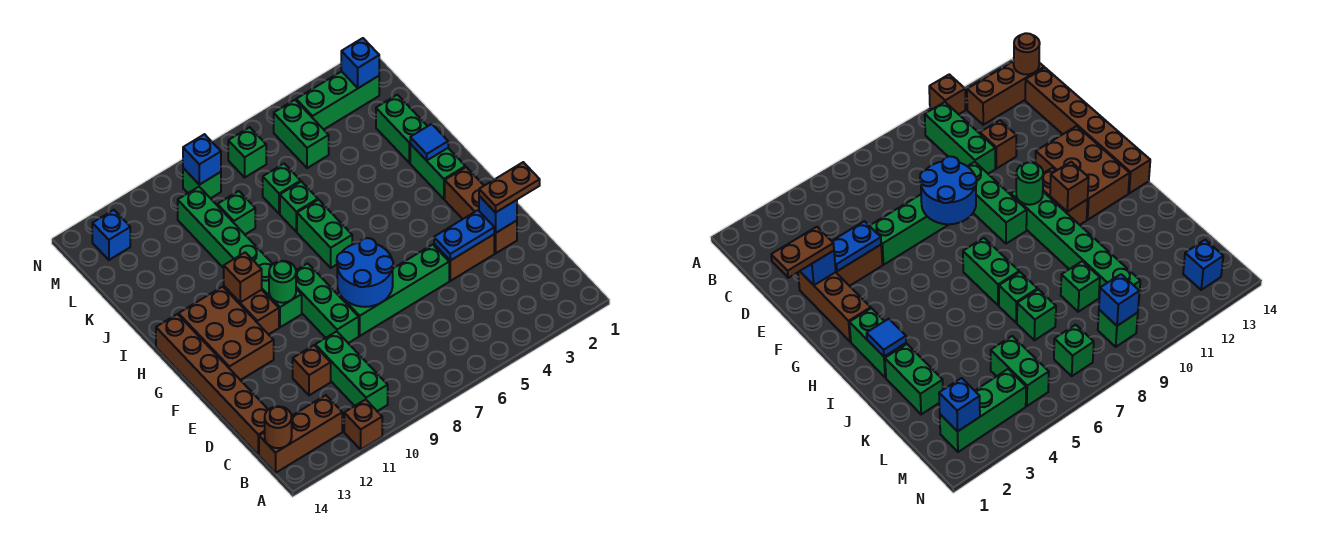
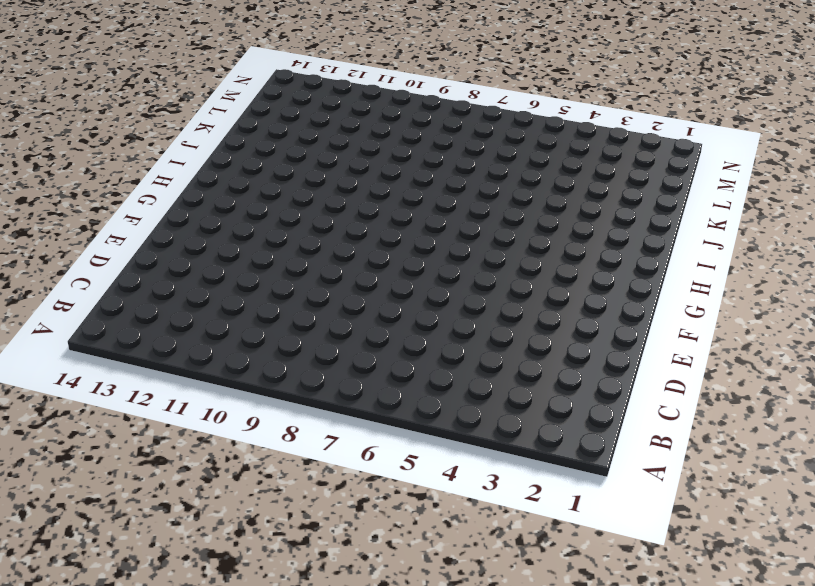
none -> brown 1x1 brick [344,399,382,449]
none -> green 1x3 brick [315,331,388,411]
none -> brown 1x3 brick [259,395,342,473]
none -> brown 1x6 brick [156,314,268,455]

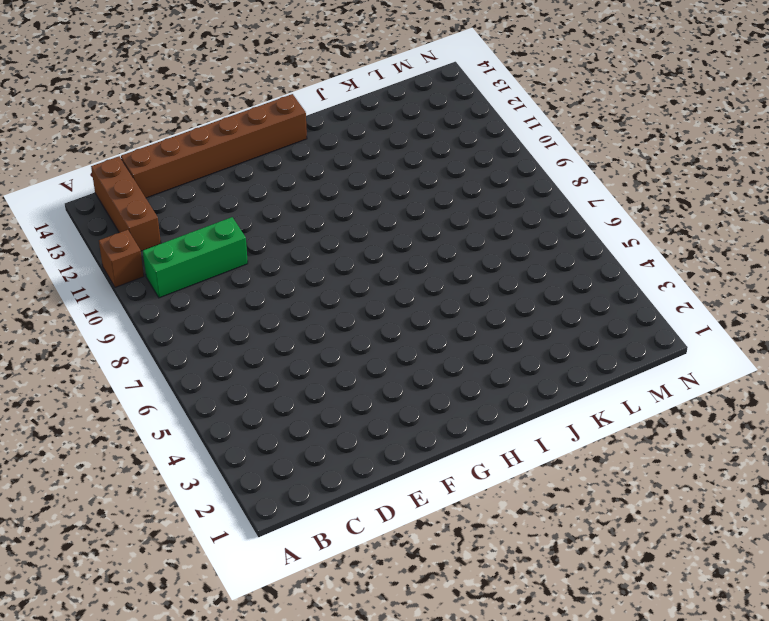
none -> brown 1x1 brick [293,345,331,395]
none -> brown 1x3 brick [445,167,517,253]
none -> brown 1x2 brick [434,234,494,281]
none -> green 1x4 brick [343,245,449,336]

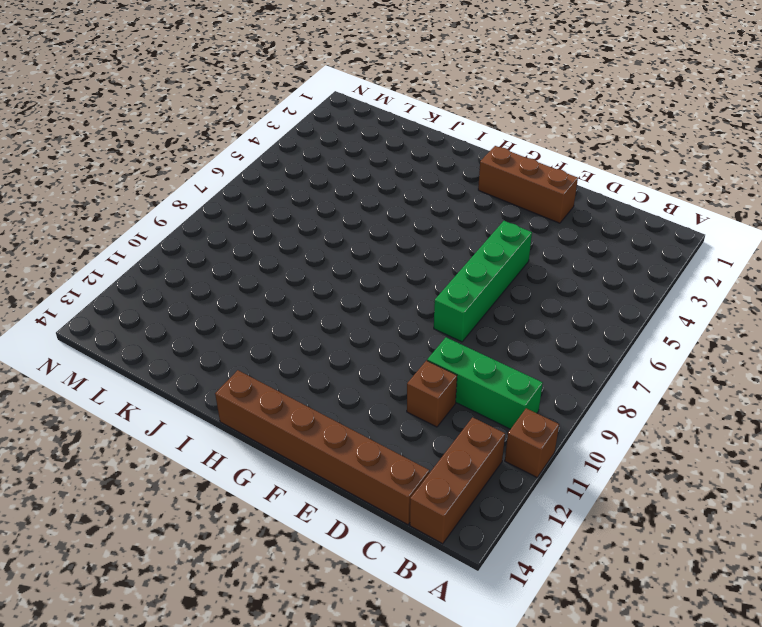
none -> brown 1x2 brick [434,234,494,281]
none -> green 1x3 brick [296,263,359,343]
none -> brown 2x3 brick [179,287,274,380]
none -> green 1x6 brick [178,187,302,327]

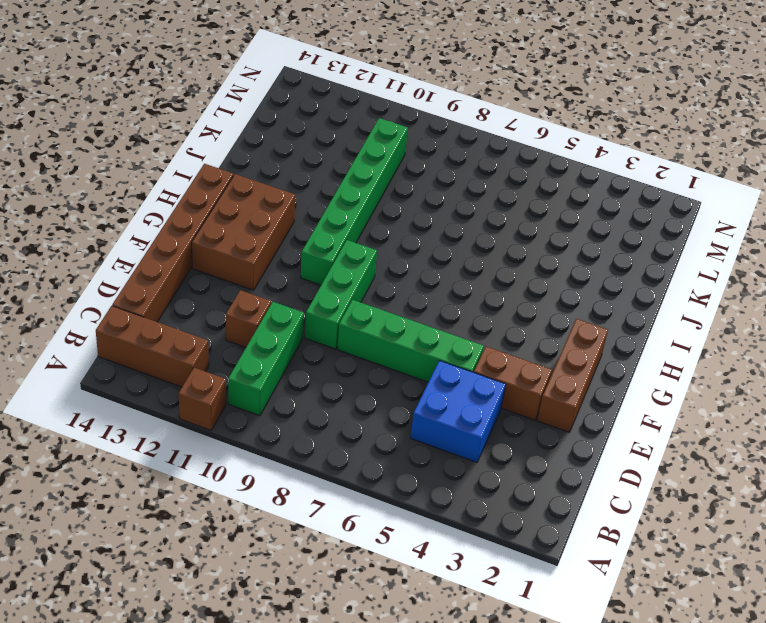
blue 2x2 brick [410,361,506,462] -> none
none -> brown 1x2 brick [224,286,279,335]
none -> green 1x2 brick [410,144,465,199]
none -> green 1x2 brick [297,200,352,268]
none -> green 1x2 brick [376,95,427,163]

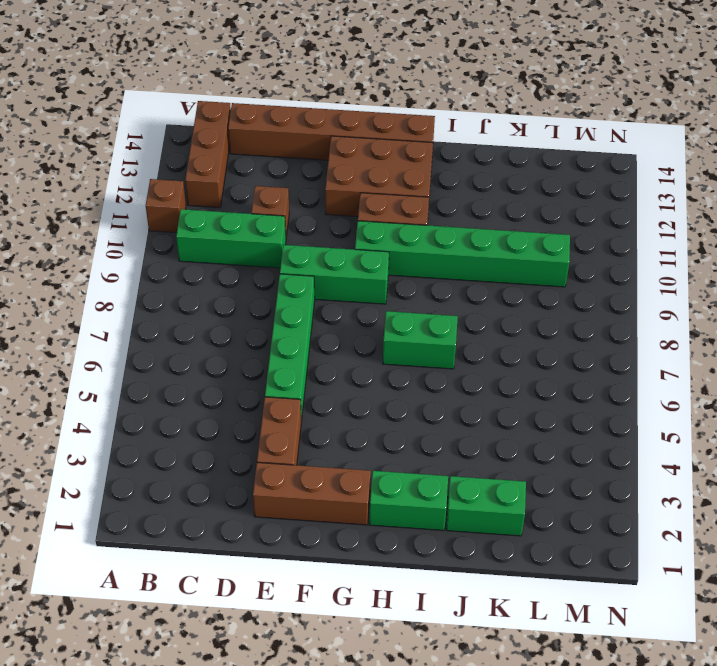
none -> green 1x1 brick [280,182,318,232]
none -> green 1x1 brick [263,164,301,214]
none -> green 1x1 brick [217,191,255,234]
none -> green 1x2 brick [274,100,329,168]

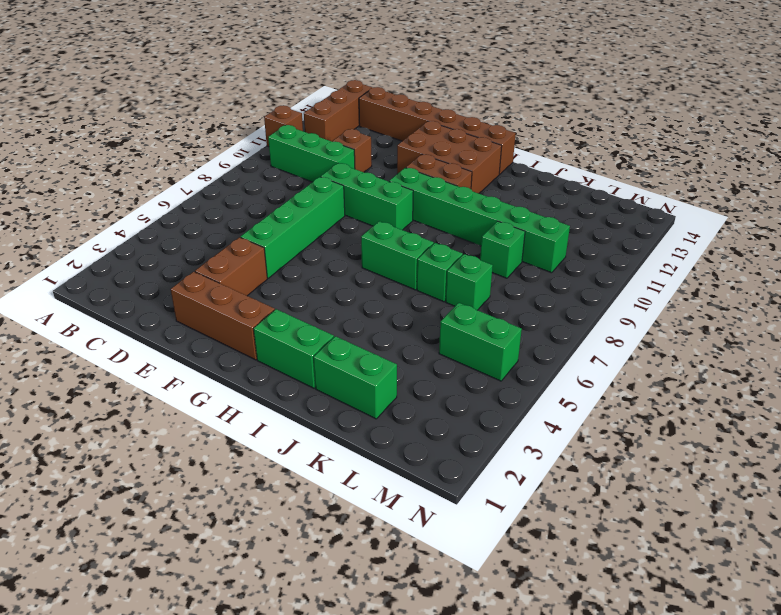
none -> green 1x3 brick [296,71,379,129]
none -> green 1x1 brick [228,127,266,177]
none -> green 1x1 brick [183,168,221,198]
none -> blue 1x1 brick [92,210,130,260]

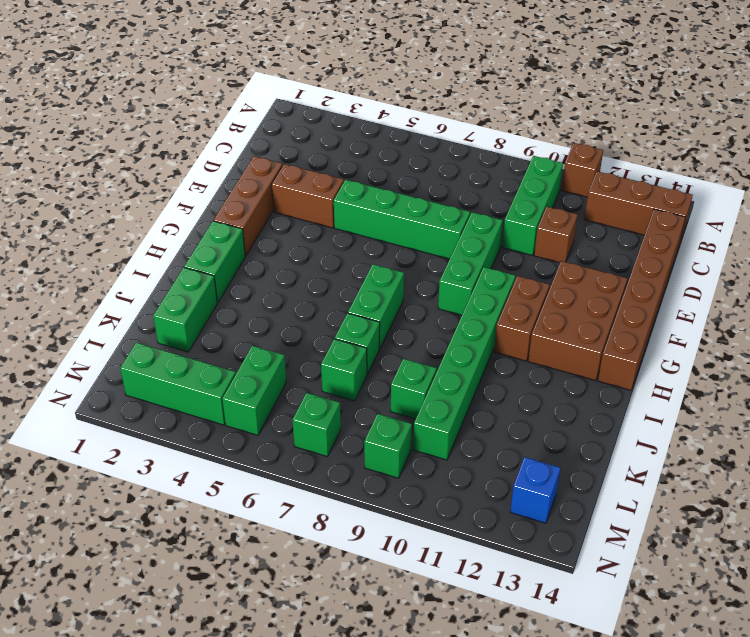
none -> brown 1x1 round brick [265,406,292,448]
none -> blue 1x1 brick [479,196,517,233]
none -> blue 1x2 plate [434,210,494,261]
none -> blue 2x2 round brick [337,238,393,307]

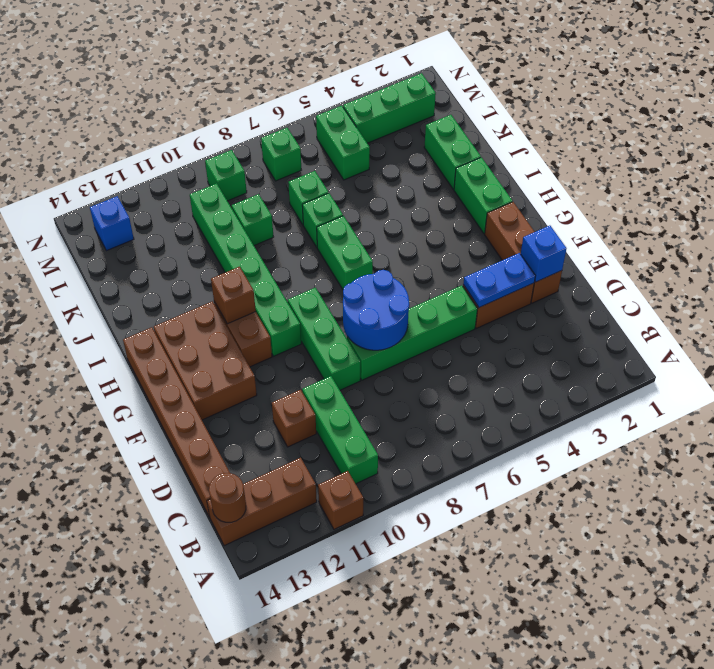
none -> green 1x1 round brick [269,261,296,303]
none -> blue 1x1 tile [410,124,448,161]
none -> blue 1x1 brick [341,38,379,88]
none -> blue 1x1 brick [183,134,221,185]

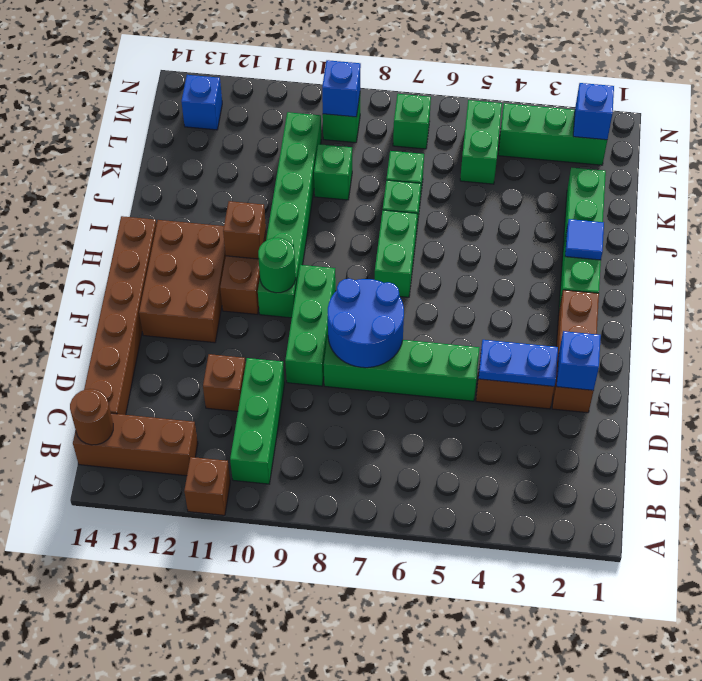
none -> brown 1x2 plate [479,162,540,213]

